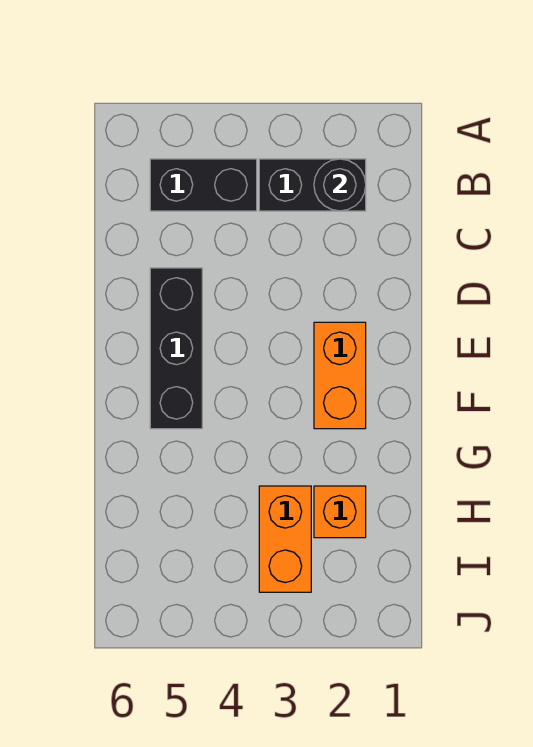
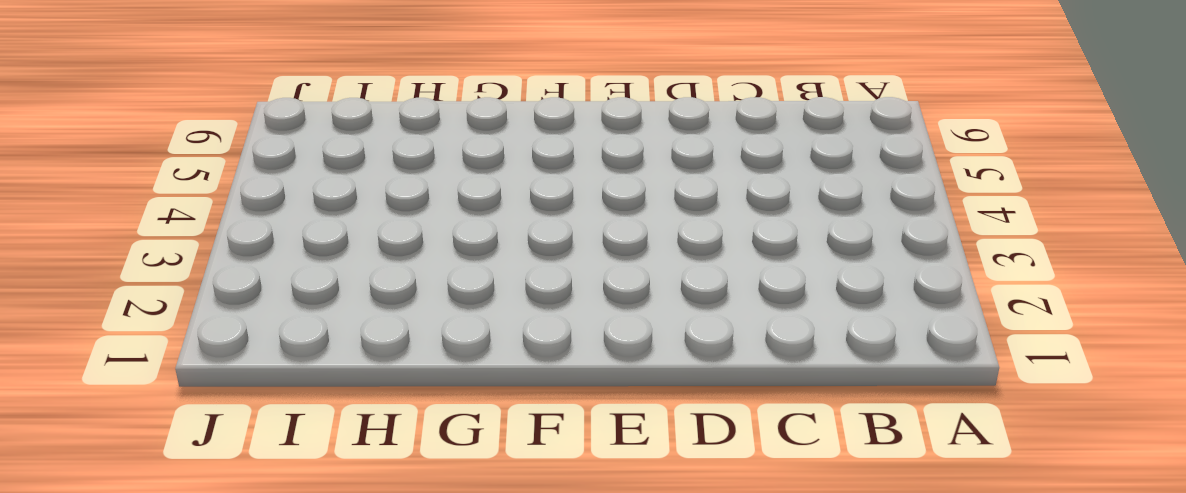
none -> black 1x2 brick [259,159,366,211]
none -> black 1x2 brick [150,159,257,211]

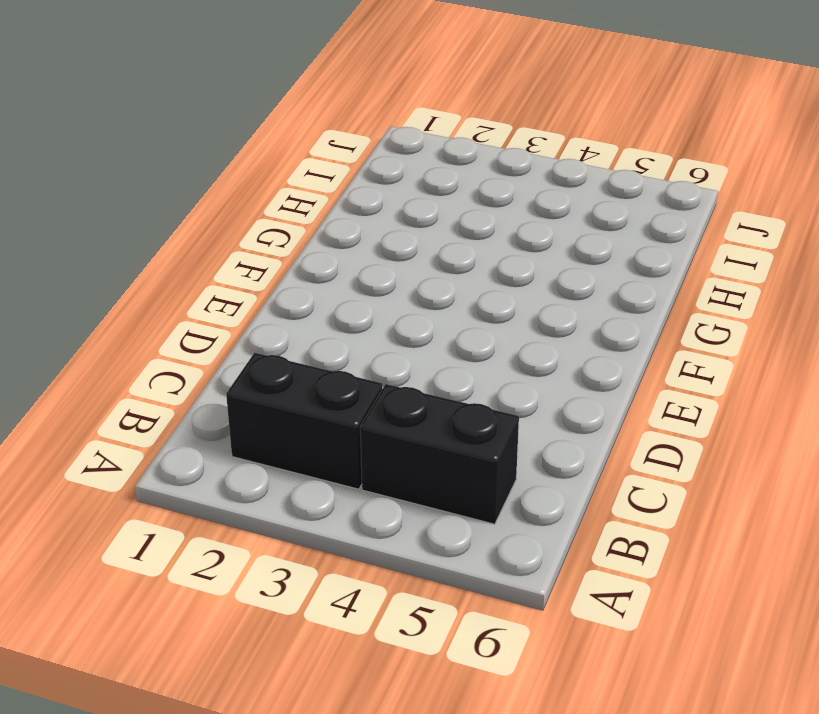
none -> black 1x3 brick [150,268,202,429]
none -> orange 1x2 brick [314,322,366,429]

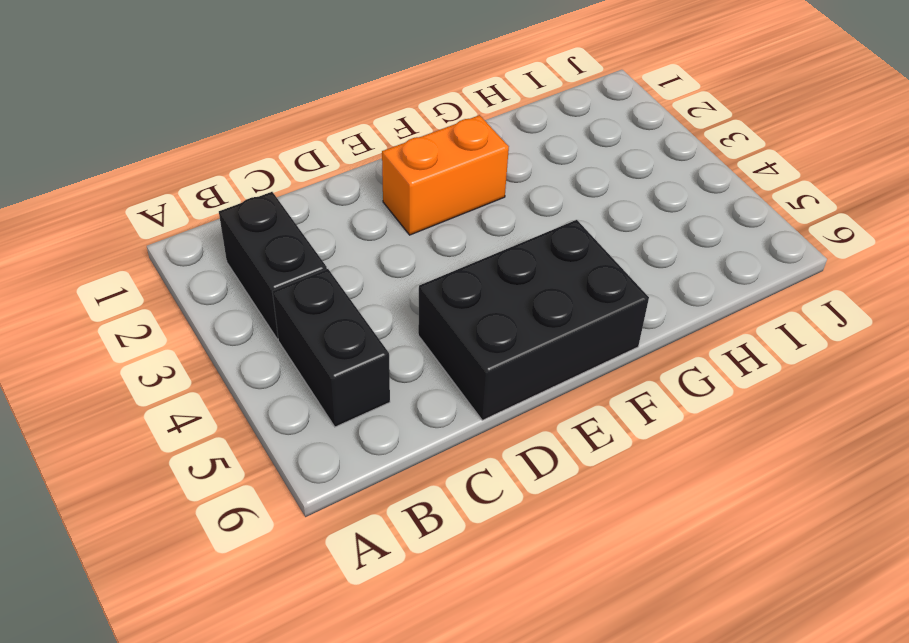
black 2x3 brick [418,220,649,420] -> black 1x3 brick [150,268,202,429]
none -> orange 1x1 brick [314,486,366,538]
none -> orange 1x2 brick [259,486,311,592]

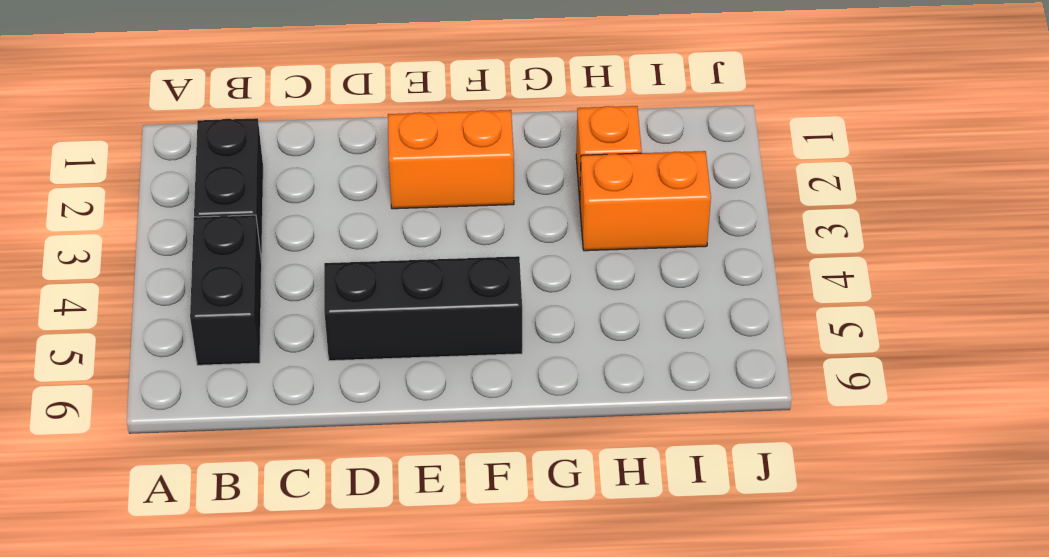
none -> black 1x1 round brick [314,159,366,211]

